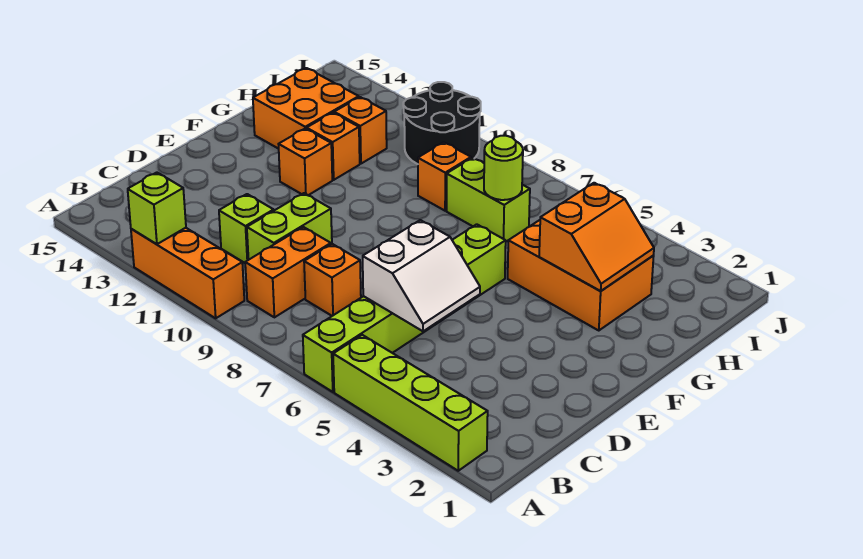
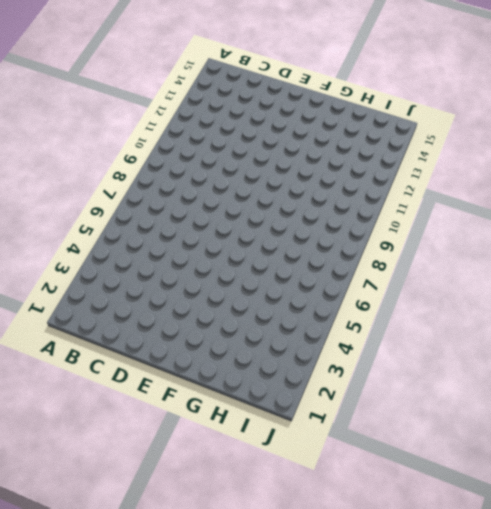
none -> lime 1x4 brick [333,335,488,471]
none -> lime 1x6 brick [303,224,506,392]
none -> orange 1x3 brick [131,228,244,318]

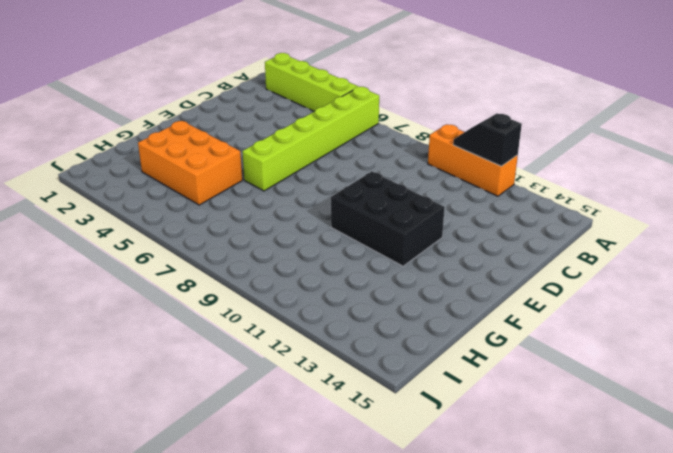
black 1x2 slope [453,114,522,166] -> lime 1x1 brick [128,172,186,244]
black 2x3 brick [331,171,445,266] -> orange 1x1 brick [279,129,332,195]
none -> orange 1x2 brick [245,227,331,317]
none -> orange 1x1 brick [304,244,361,316]
none -> lime 1x2 brick [247,193,332,259]

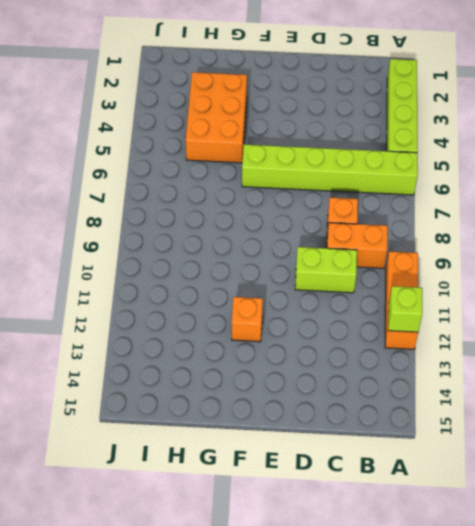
none -> lime 1x1 brick [219,194,274,263]
none -> orange 1x1 brick [307,113,360,180]
none -> orange 2x2 brick [253,68,359,149]

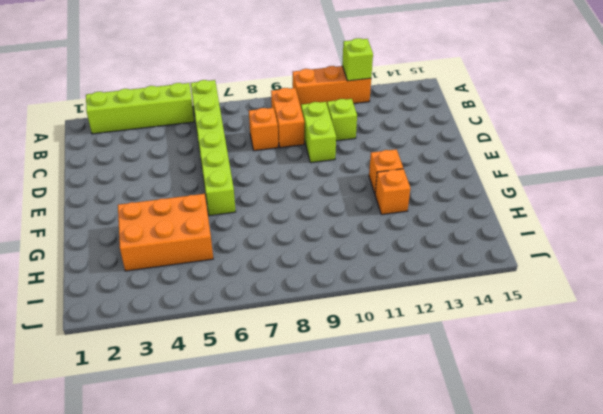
none -> orange 2x2 brick [253,68,359,149]
none -> lime 1x2 brick [447,158,530,242]
none -> orange 1x1 brick [418,142,471,211]

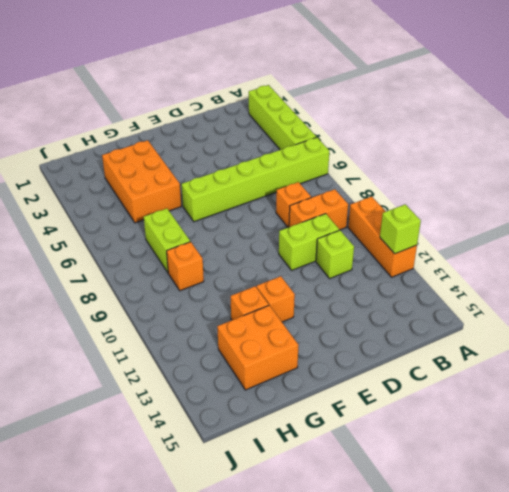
none -> orange 1x1 brick [334,97,387,164]
none -> black 2x2 round brick [403,82,481,164]
none -> white 2x2 slope [363,220,480,331]

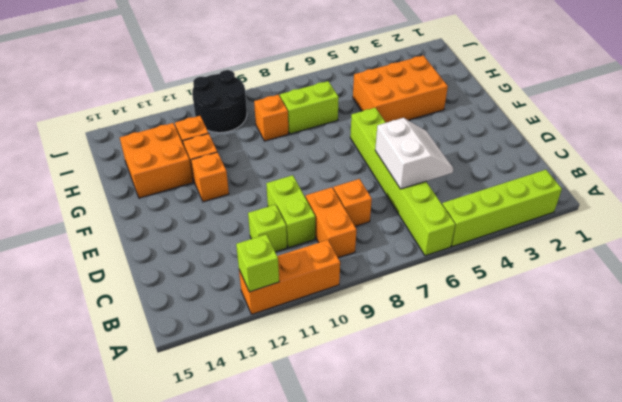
none -> orange 2x2 slope [539,183,654,291]
none -> lime 1x1 round brick [484,136,523,200]

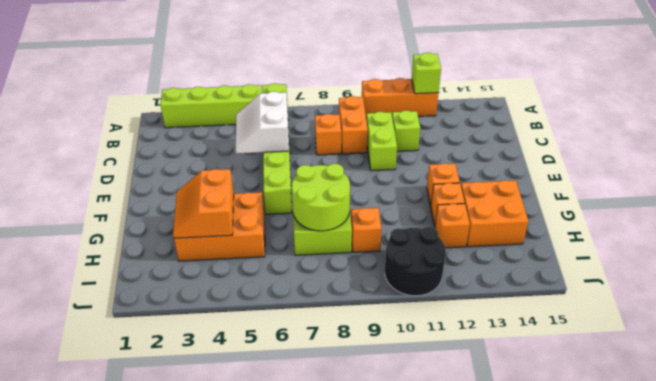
lime 2x2 round brick [292,164,350,231] -> lime 1x1 round brick [484,136,523,200]

